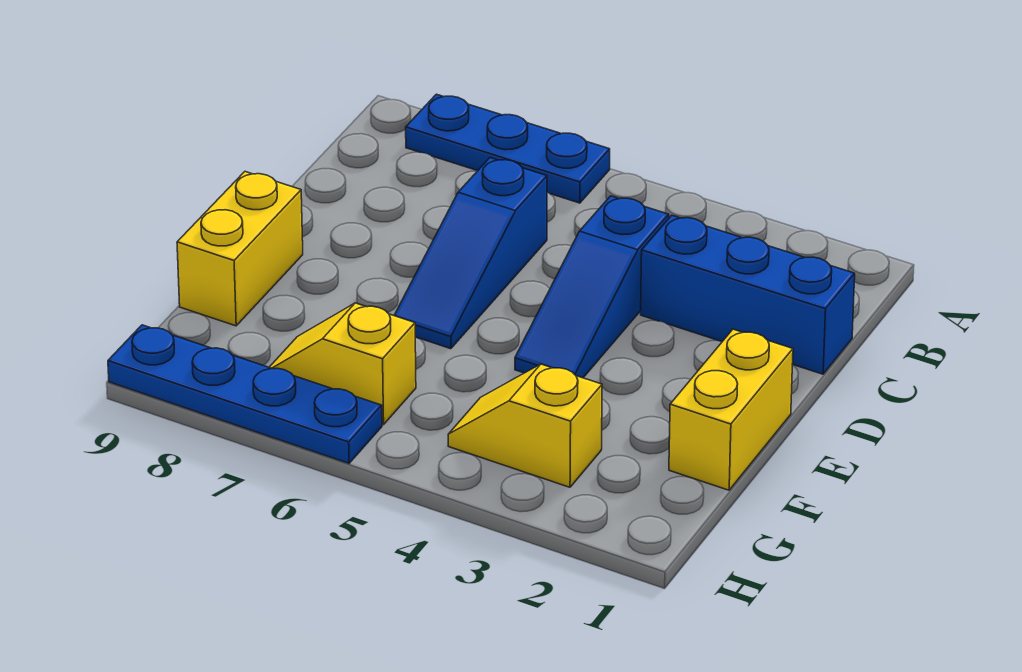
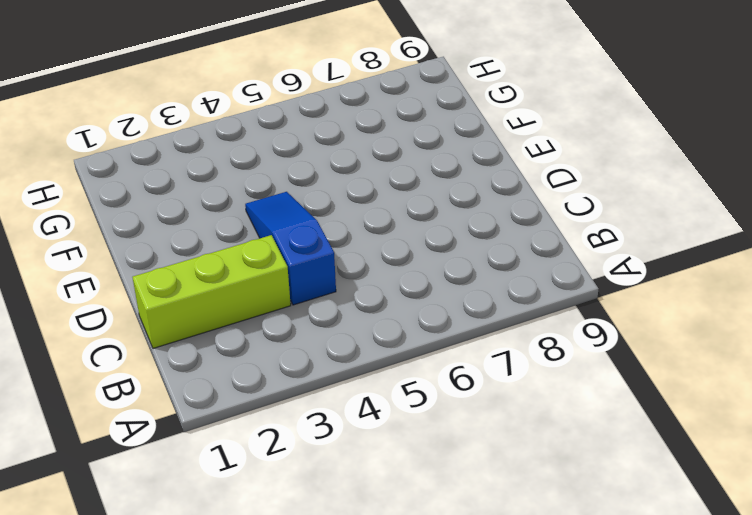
lime 1x3 brick [133,235,291,348] -> blue 1x3 brick [641,215,855,374]
none -> blue 1x3 plate [406,94,610,203]
none -> blue 1x3 slope [394,158,547,349]

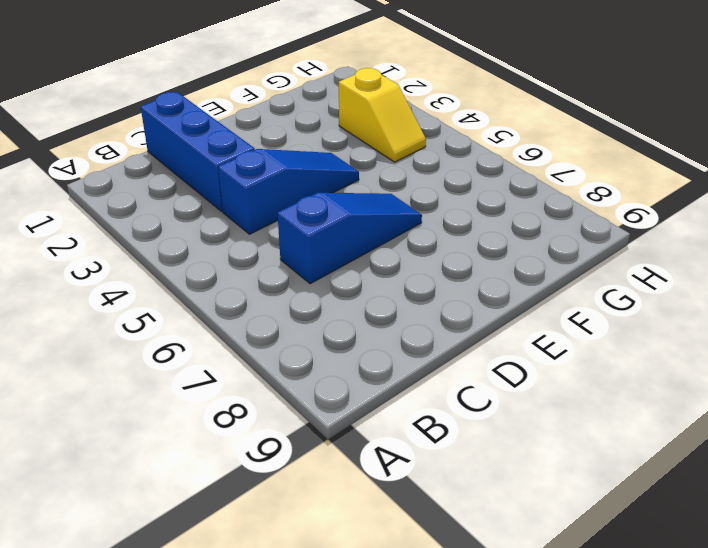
none -> blue 1x3 plate [406,94,610,203]
none -> yellow 1x2 brick [669,329,793,490]

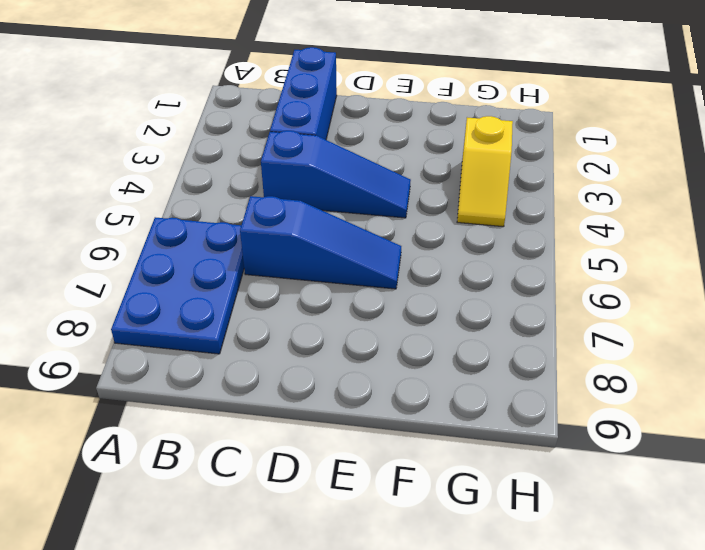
blue 2x3 plate [111,217,244,354] -> blue 1x3 plate [406,94,610,203]
none -> yellow 1x2 brick [669,329,793,490]
none -> yellow 1x2 brick [177,172,303,326]

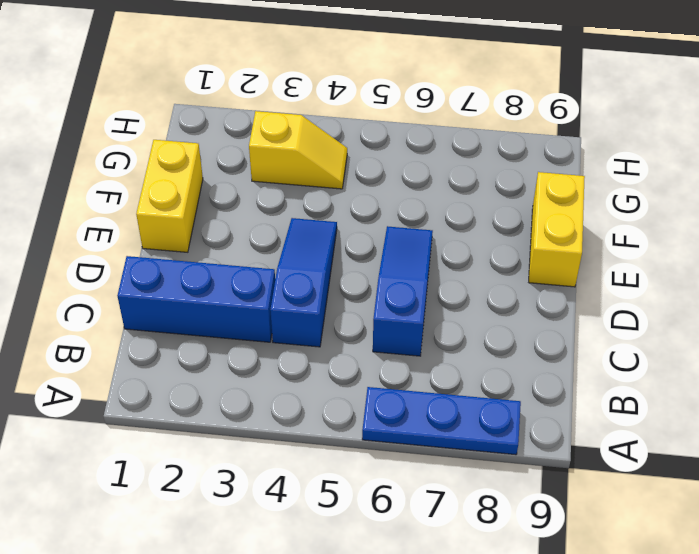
none -> yellow 1x2 slope [269,303,416,425]
none -> blue 1x4 plate [108,325,382,463]

